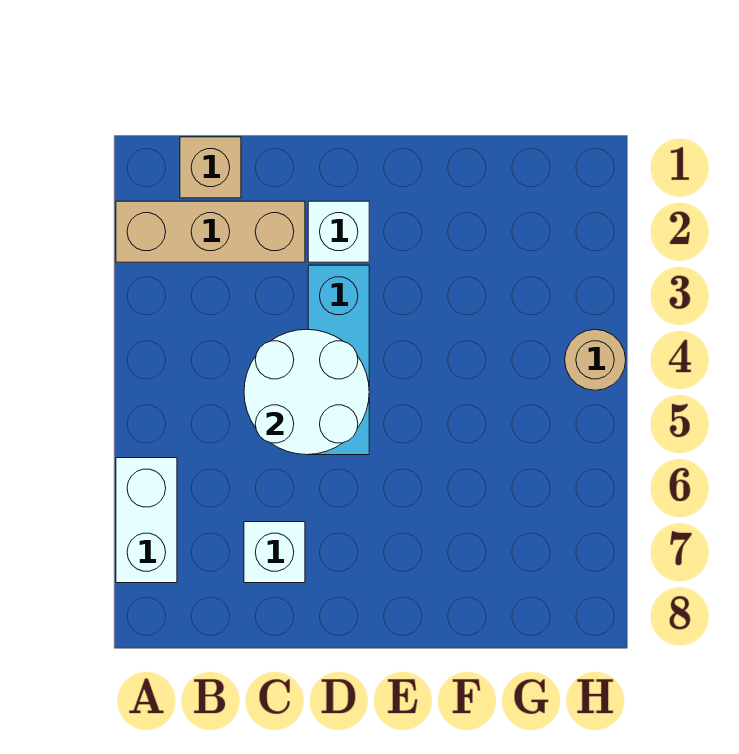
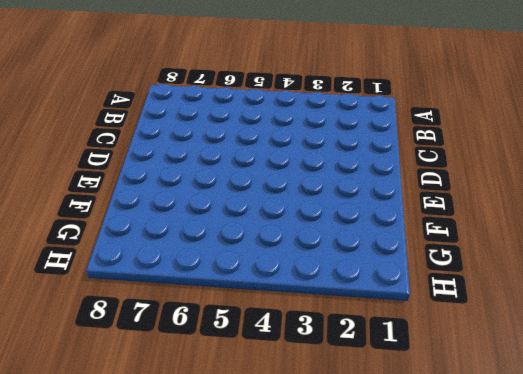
none -> tan 1x3 brick [116,201,305,262]
none -> white 1x2 brick [116,458,177,583]

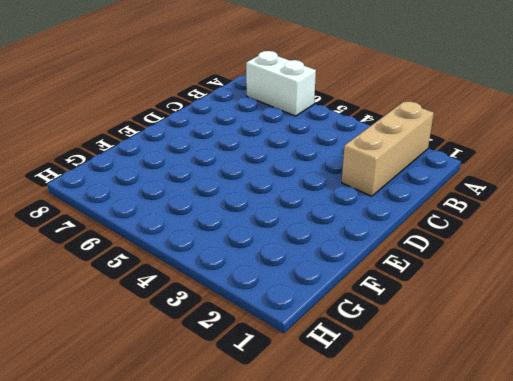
none -> tan 1x1 brick [180,137,241,198]
none -> white 1x1 brick [244,522,305,583]

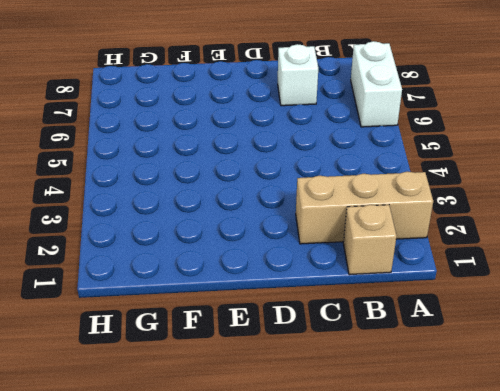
none -> white 1x1 brick [308,201,369,262]
none -> cyan 1x3 brick [308,265,369,455]

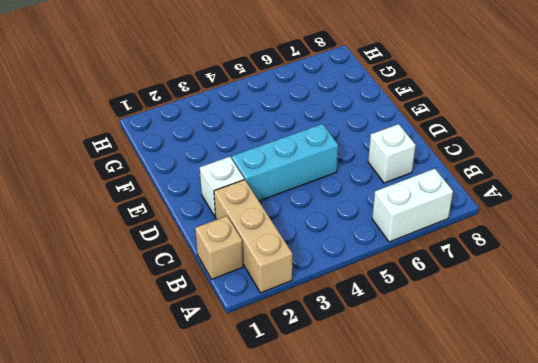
none -> tan 1x1 round brick [565,329,626,390]
none -> white 2x2 round brick [244,329,369,455]

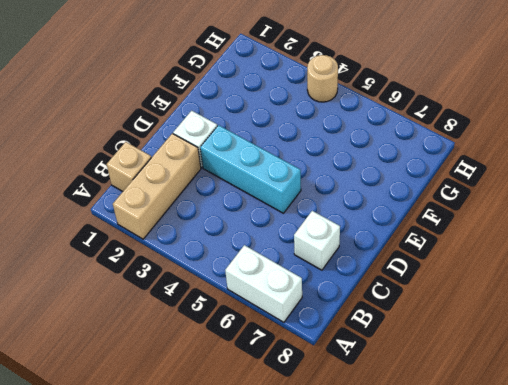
none -> white 2x2 round brick [244,329,369,455]

